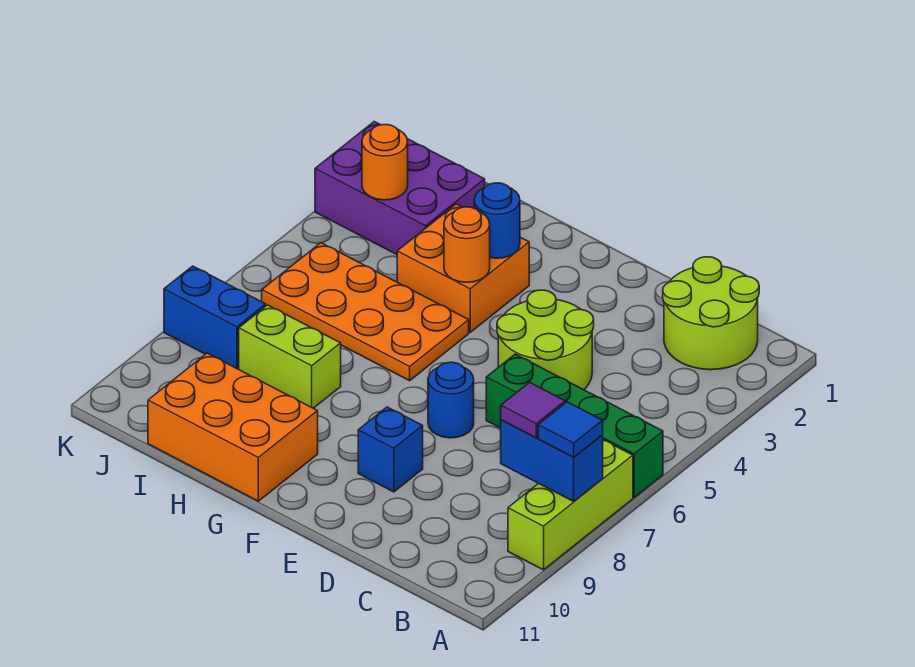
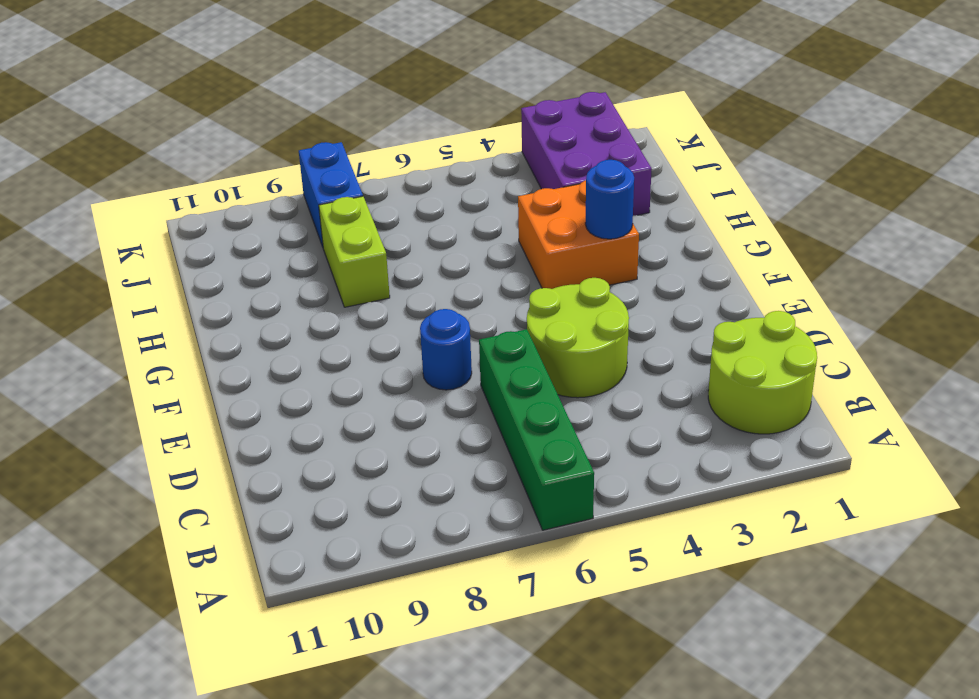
none -> lime 1x3 brick [508,440,633,570]
none -> blue 1x1 brick [358,407,423,492]
none -> orange 2x4 plate [262,243,469,381]

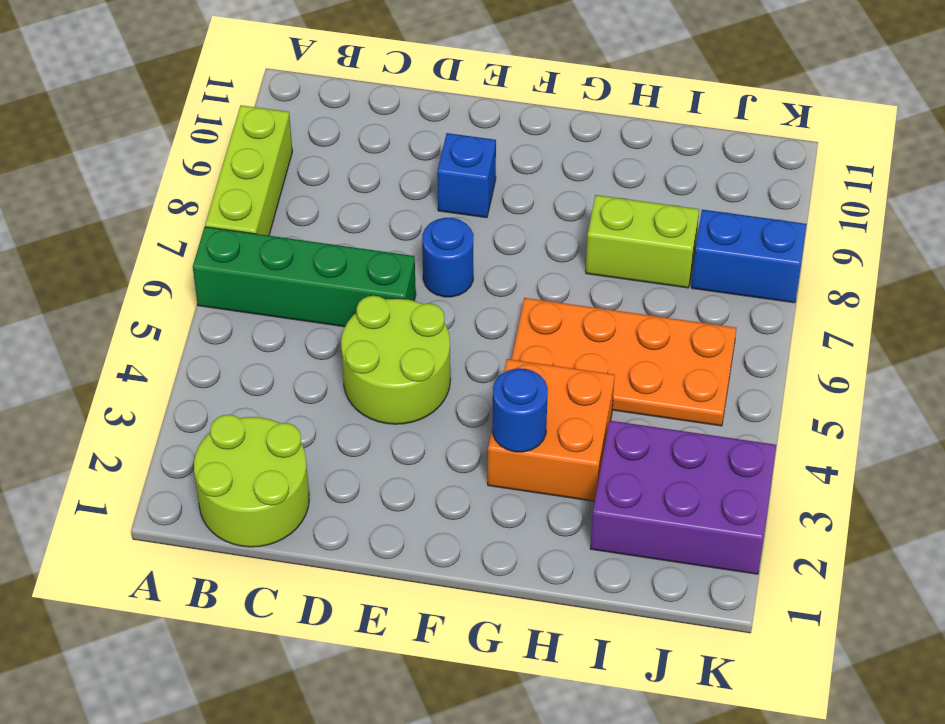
none -> orange 2x3 brick [148,353,318,501]
none -> blue 1x2 brick [501,420,603,501]
none -> orange 1x1 round brick [444,207,490,282]

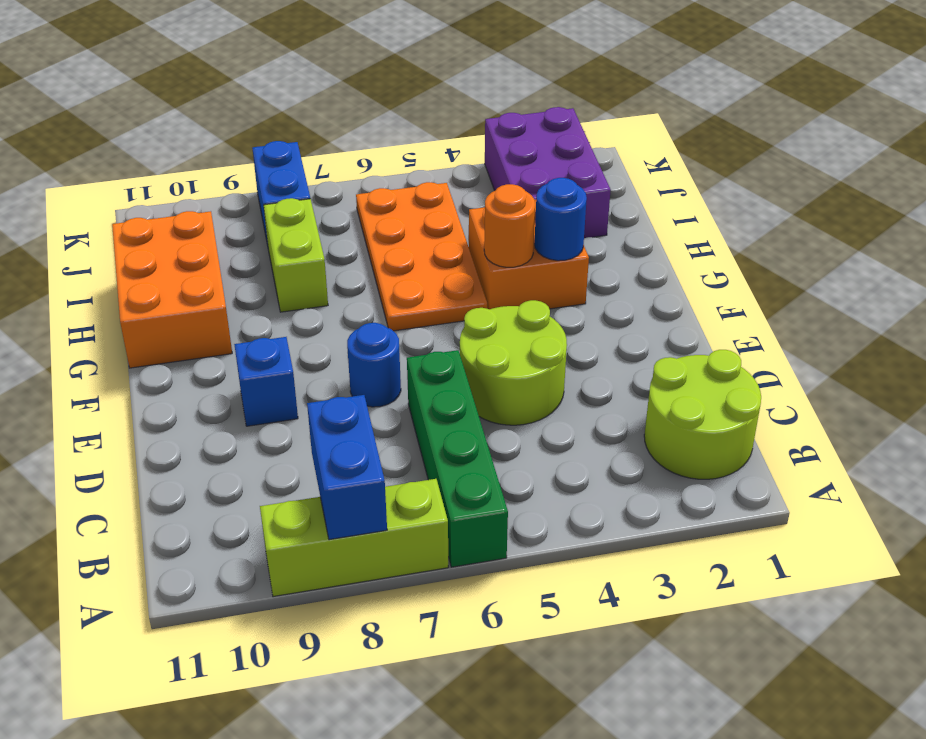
none -> orange 1x1 round brick [362,125,408,200]
none -> blue 1x1 tile [538,402,603,457]
none -> purple 1x1 tile [501,382,565,438]

